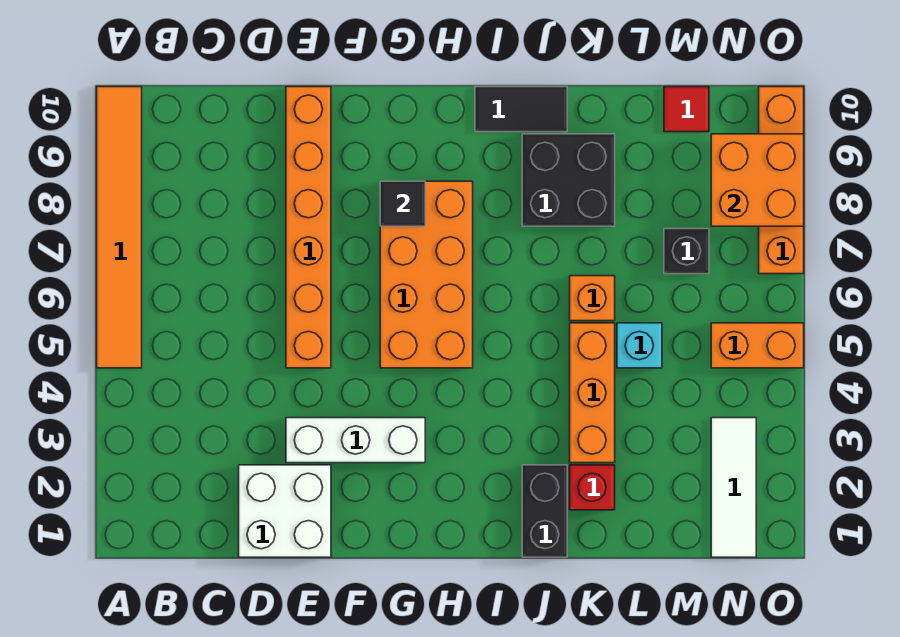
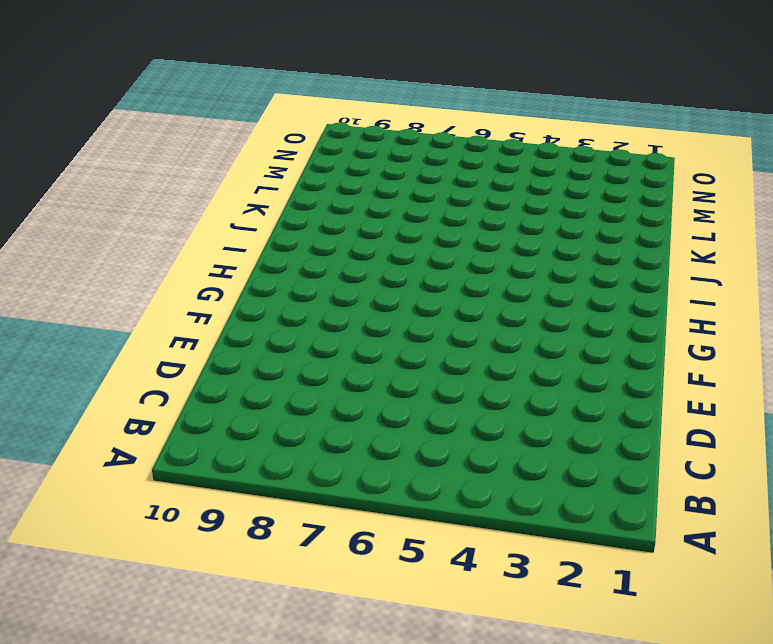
none -> orange 1x6 tile [97,87,142,368]
none -> white 2x2 brick [239,465,331,557]
none -> white 1x3 brick [286,418,425,463]

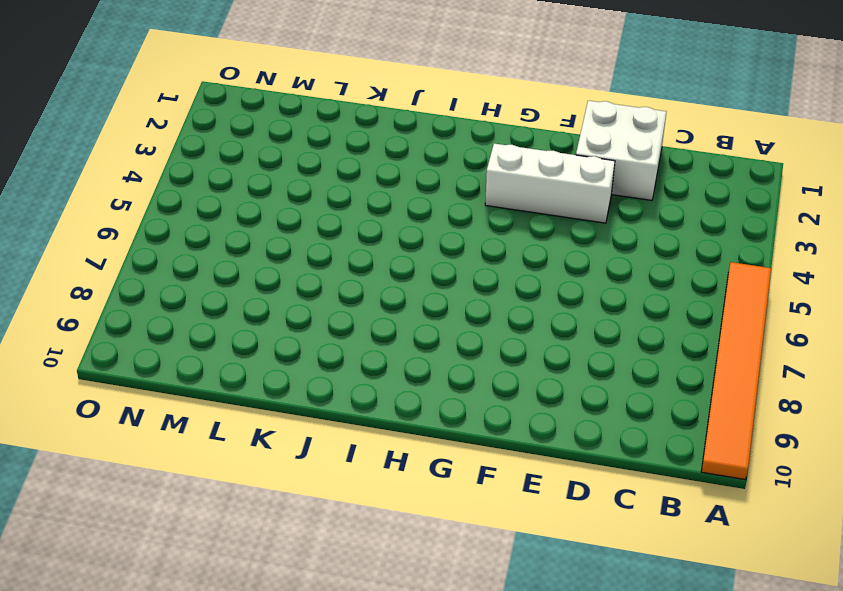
none -> orange 1x6 brick [286,87,331,368]
none -> orange 2x4 brick [380,181,473,368]
none -> black 1x2 tile [475,87,567,132]

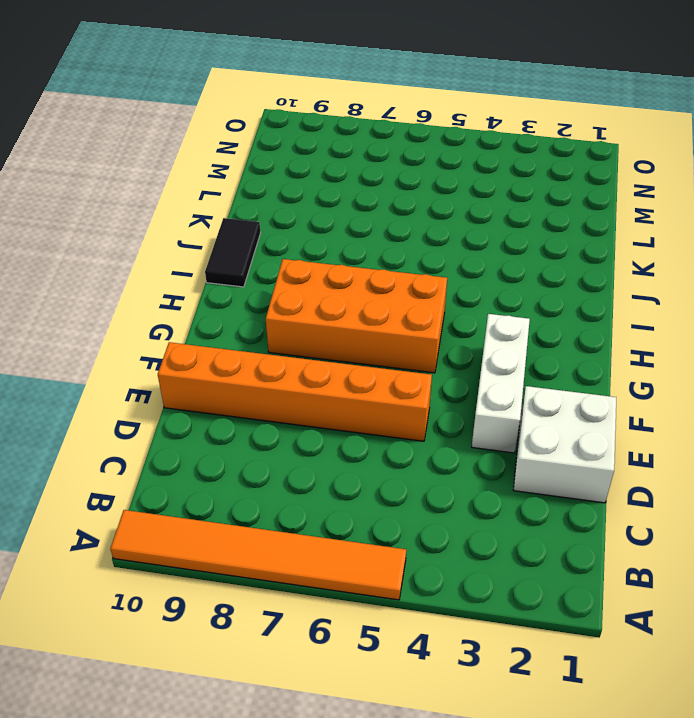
none -> black 1x2 brick [522,465,567,557]
none -> black 2x2 brick [522,134,615,226]
none -> red 1x1 brick [570,465,615,510]

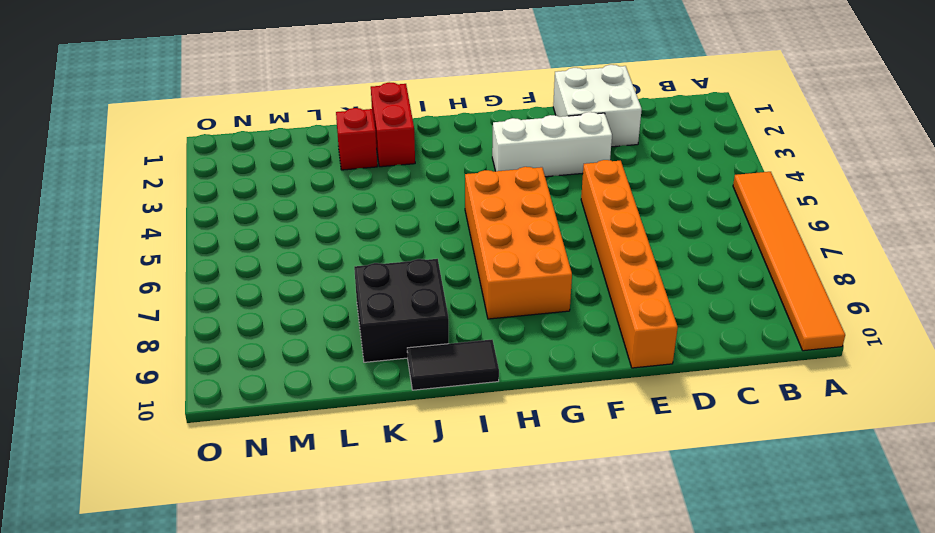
red 1x2 brick [371,82,415,167] -> black 1x2 brick [522,465,567,557]
none -> orange 1x3 brick [570,323,615,463]
none -> orange 1x1 brick [570,276,615,321]
none -> cyan 1x1 brick [617,323,662,368]

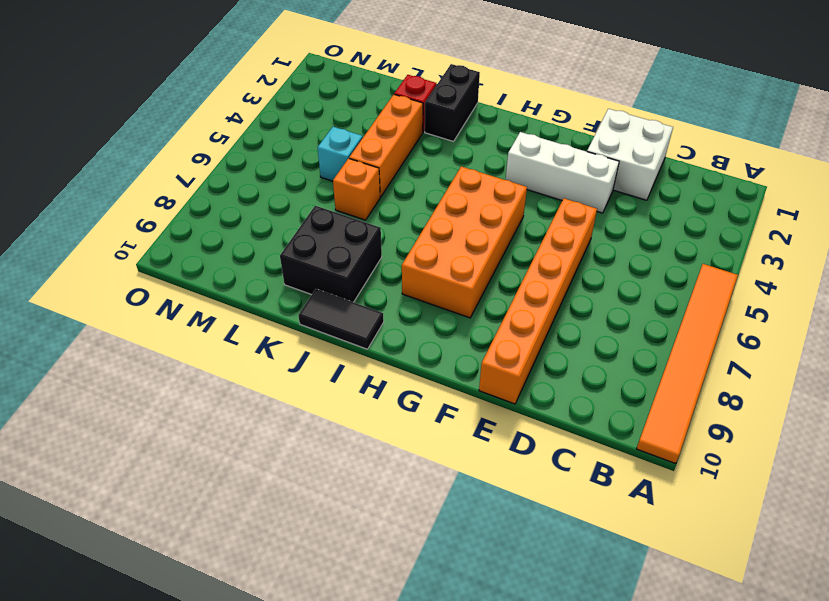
none -> black 1x1 brick [664,229,709,274]
none -> red 1x1 tile [664,87,709,132]
none -> white 1x3 tile [711,418,756,557]

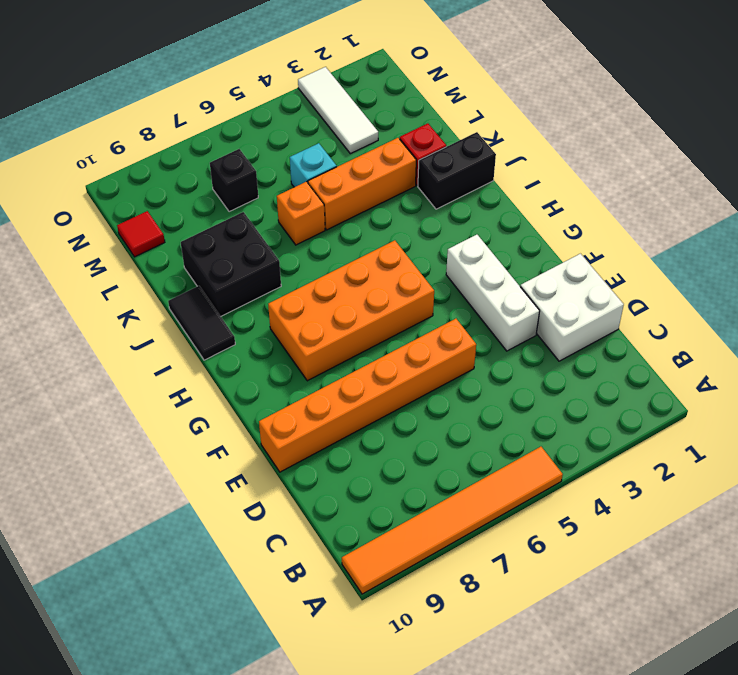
white 1x3 tile [298,67,378,154] -> white 1x3 tile turned to [711,418,756,557]
none -> orange 1x2 brick [711,323,804,368]
none -> orange 1x4 brick [759,87,804,274]
none -> black 1x1 tile [380,181,425,226]

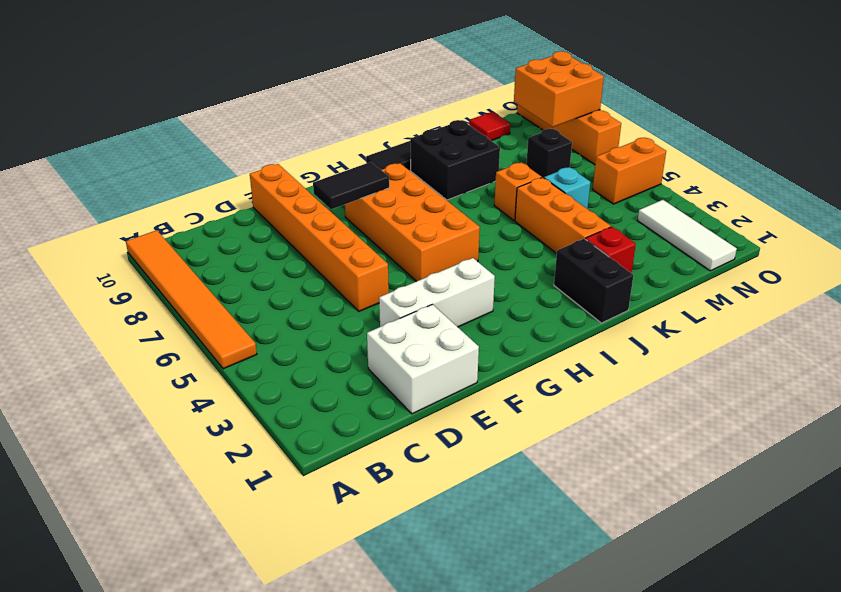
black 1x2 tile [313,162,389,209] -> black 1x1 tile [380,181,425,226]

